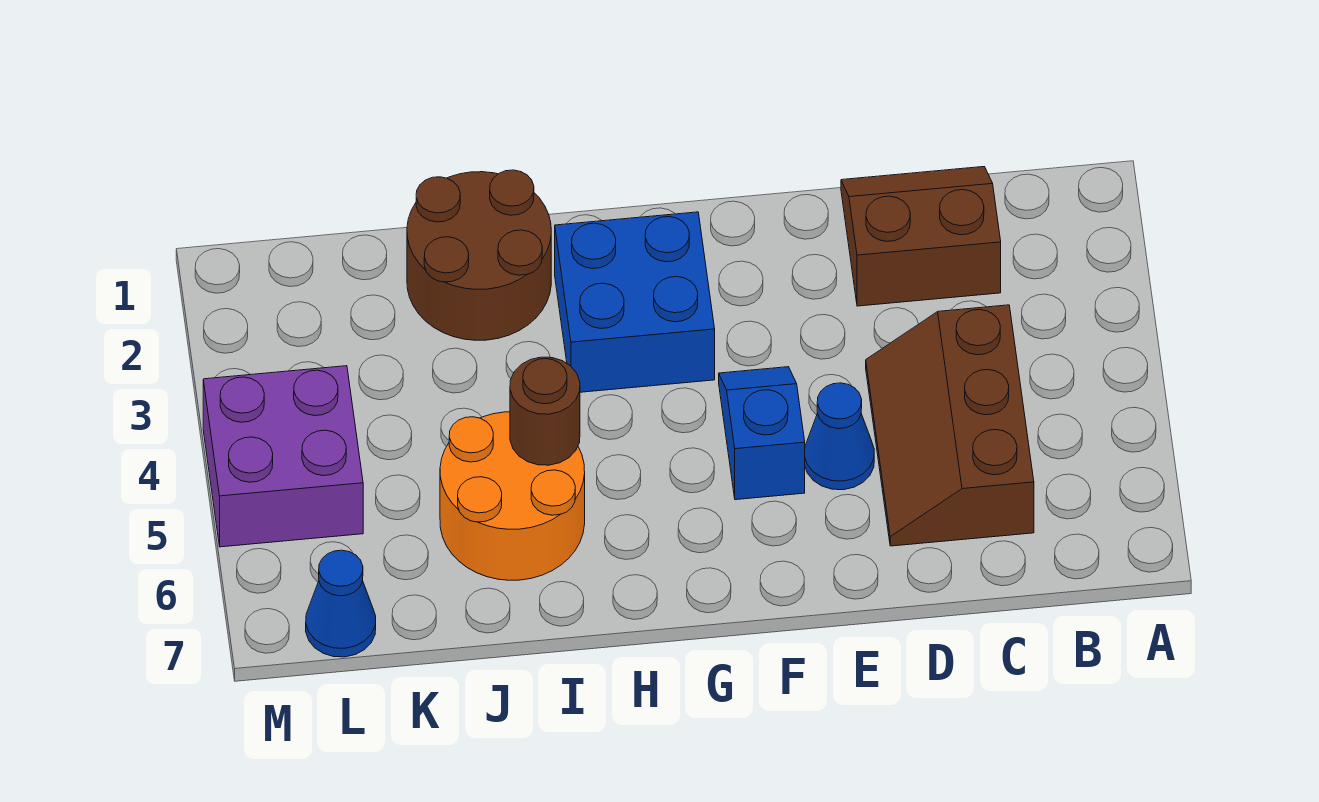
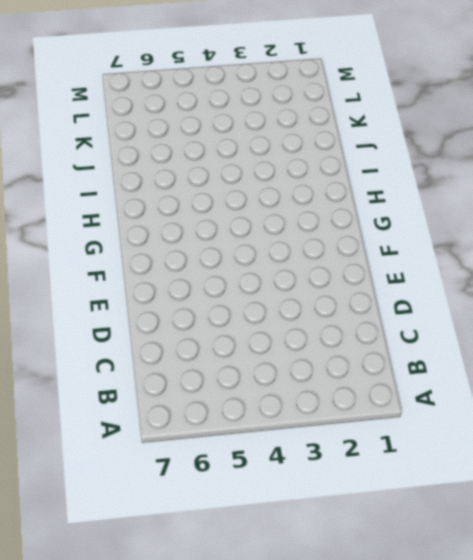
none -> brown 2x2 slope [841,167,1001,306]
none -> brown 2x3 slope [866,305,1034,546]

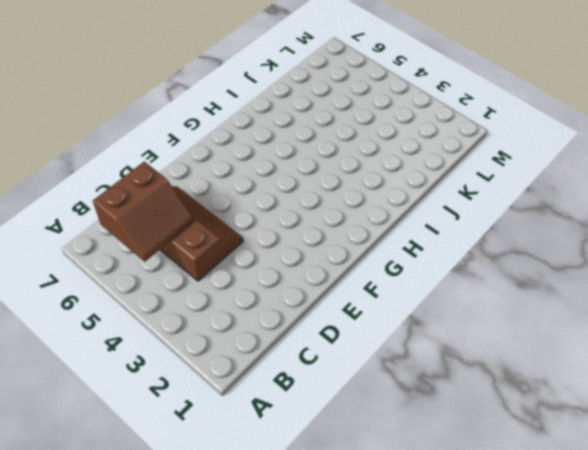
brown 2x2 slope [93,162,194,262] -> brown 2x2 slope moved to [841,167,1001,306]
none -> blue 1x1 cone [805,383,874,490]
none -> blue 1x2 slope [719,367,805,500]

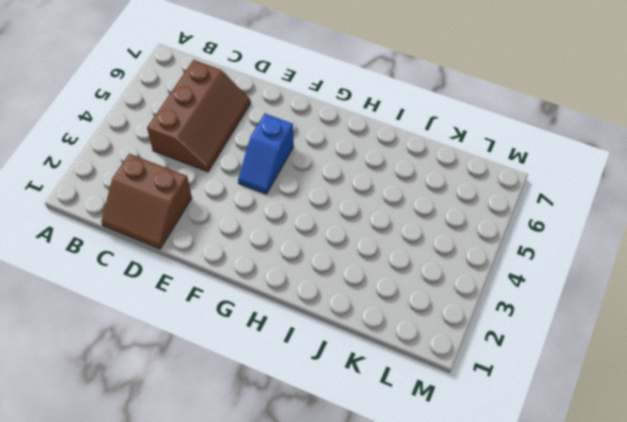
none -> blue 1x1 cone [805,383,874,490]
none -> blue 2x2 brick [555,212,715,392]

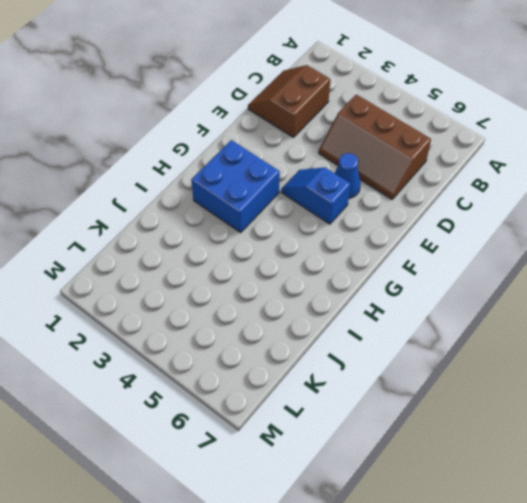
none -> brown 2x2 round brick [407,170,551,340]
none -> orange 2x2 round brick [440,412,585,580]

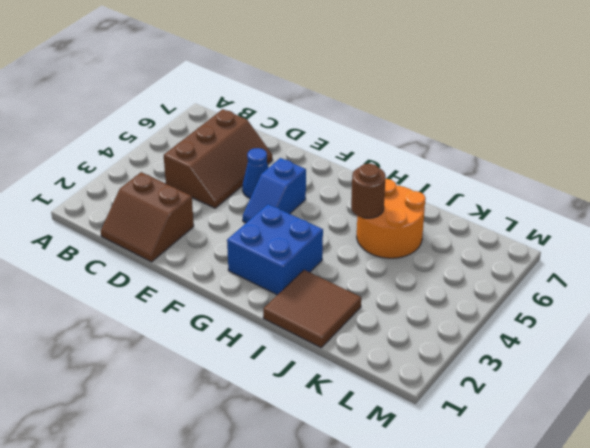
brown 2x2 tile [263,270,361,347] -> brown 2x2 round brick [407,170,551,340]
none -> purple 2x2 brick [203,366,363,547]
none -> blue 1x1 cone [306,550,376,657]

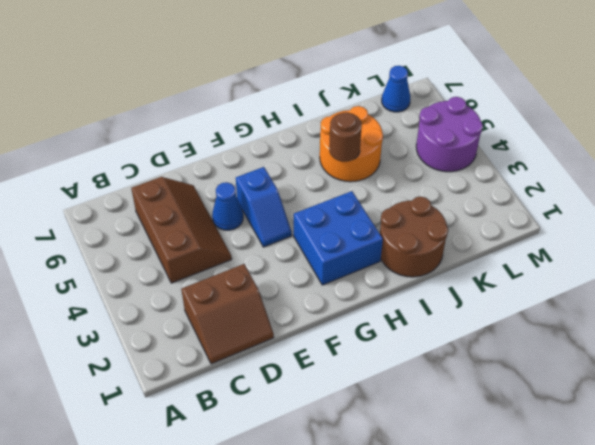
purple 2x2 round brick [416,97,483,172] -> purple 2x2 brick [203,366,363,547]

